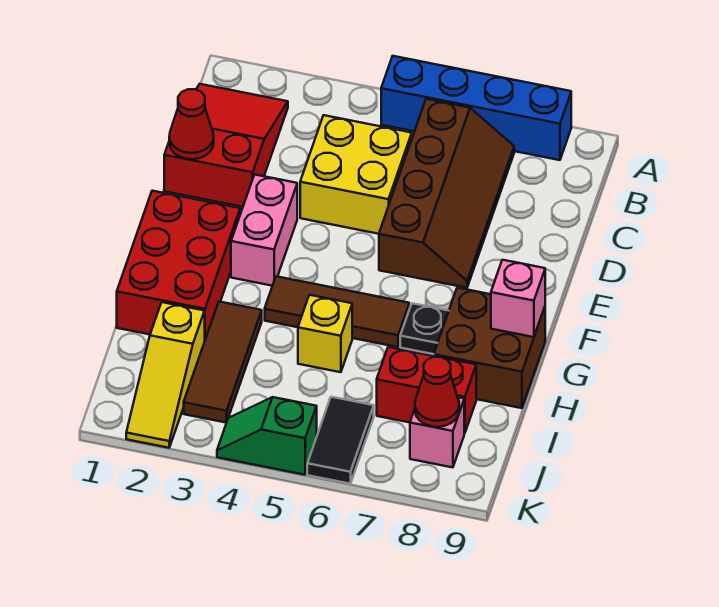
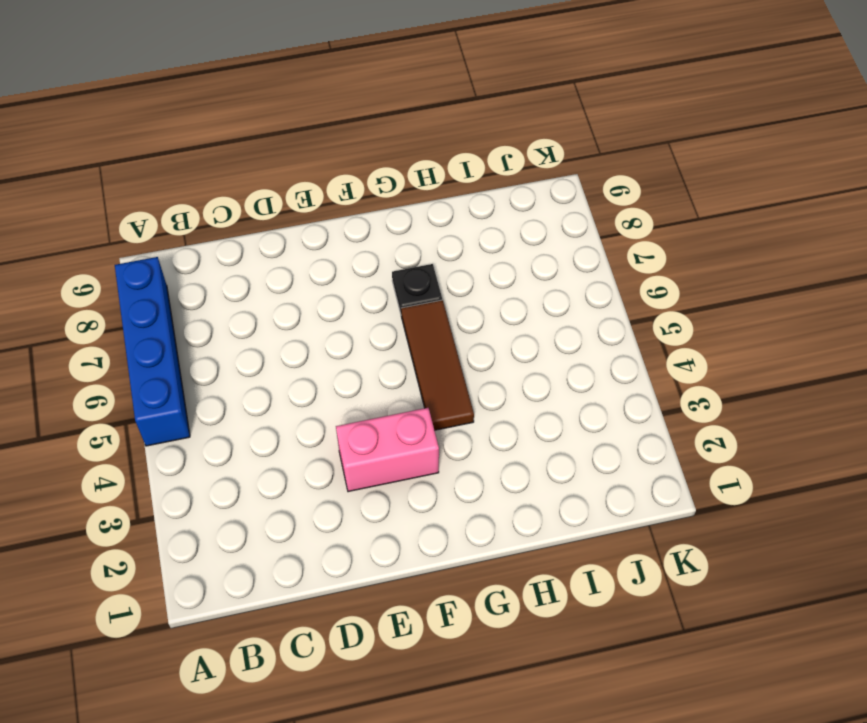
none -> red 2x3 slope [164,84,288,207]
none -> brown 2x4 slope [379,99,514,288]
none -> yellow 2x2 brick [300,115,412,234]

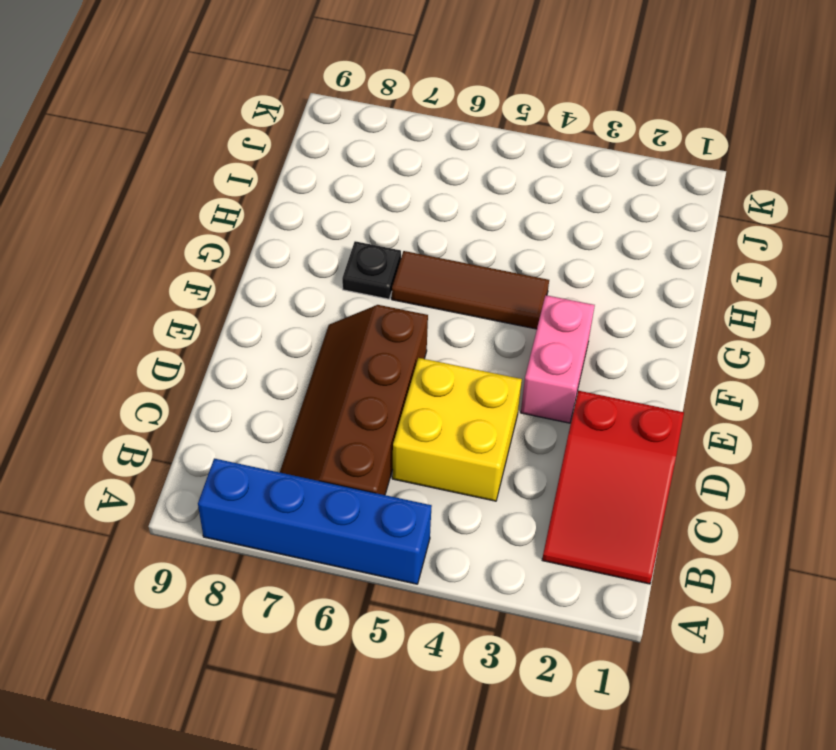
none -> red 2x3 brick [117,191,240,339]
none -> brown 2x2 brick [434,288,545,408]
none -> brown 1x3 tile [184,302,262,423]

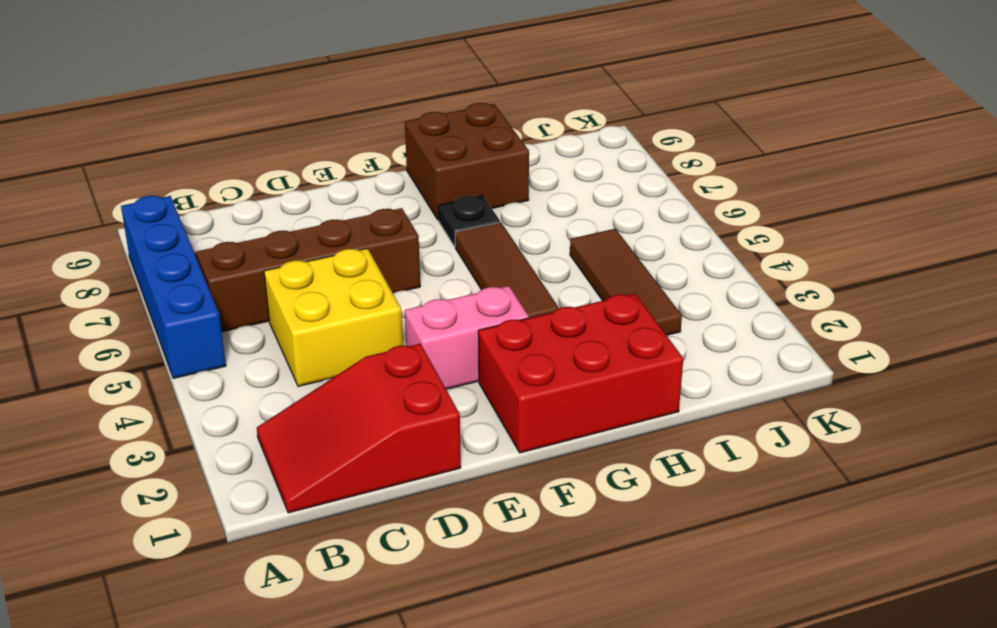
brown 1x3 tile [570,229,682,335] -> brown 1x3 tile turned to [184,302,262,423]
none -> yellow 1x1 brick [298,295,352,372]
none -> yellow 1x3 slope [126,302,205,448]
none -> red 1x2 brick [377,347,476,433]

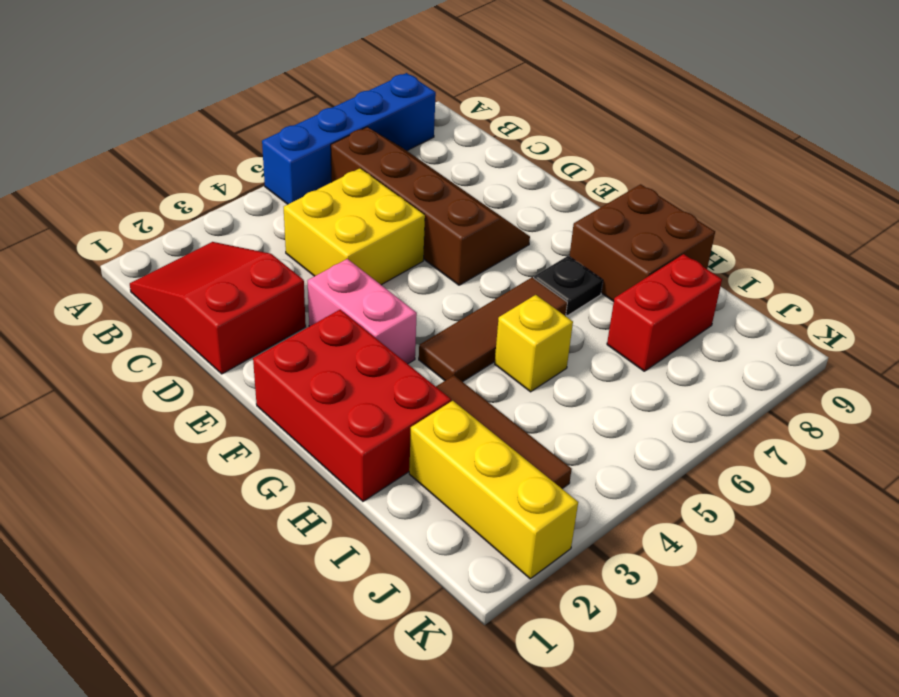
yellow 1x3 brick [409,401,578,579] -> yellow 1x3 slope [126,302,205,448]
none -> black 1x2 tile [307,397,374,484]
none -> pink 1x1 brick [410,397,464,467]
none -> green 1x2 slope [217,397,317,475]

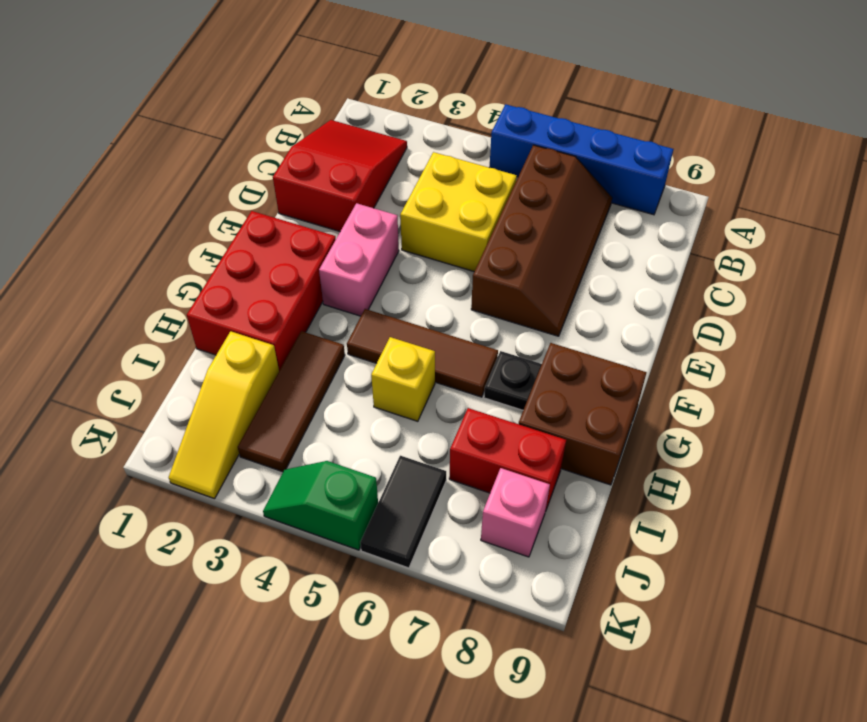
none -> red 1x1 cone [169,89,214,159]
none -> pink 1x1 brick [491,260,545,337]
none -> red 1x1 cone [415,357,459,427]

